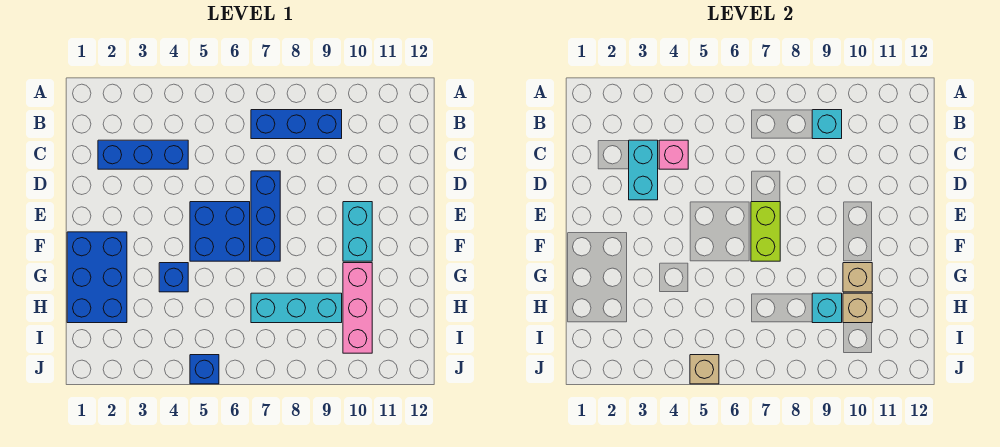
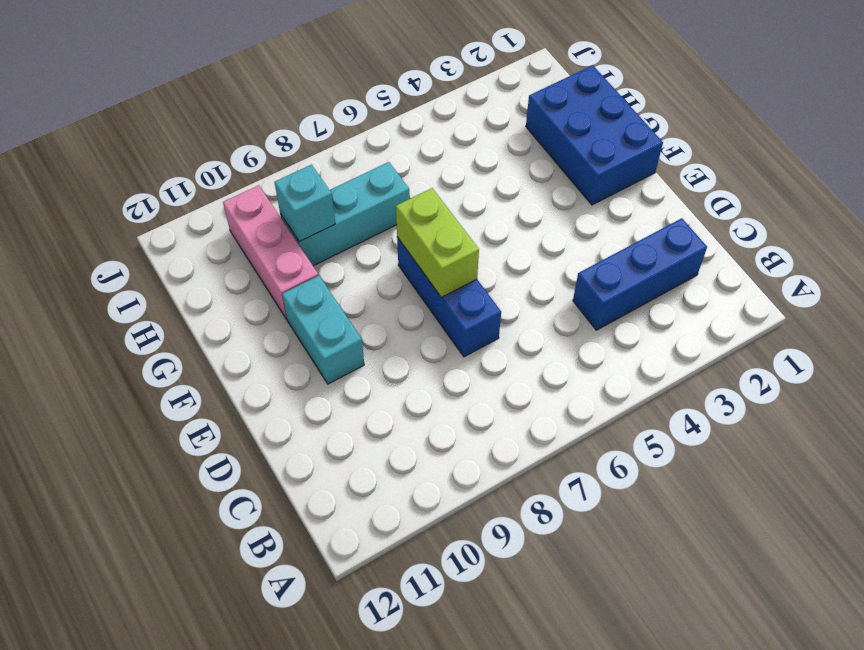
none -> blue 1x3 brick [251,110,342,139]
none -> blue 2x2 brick [190,202,250,261]
none -> blue 1x1 brick [159,263,188,292]

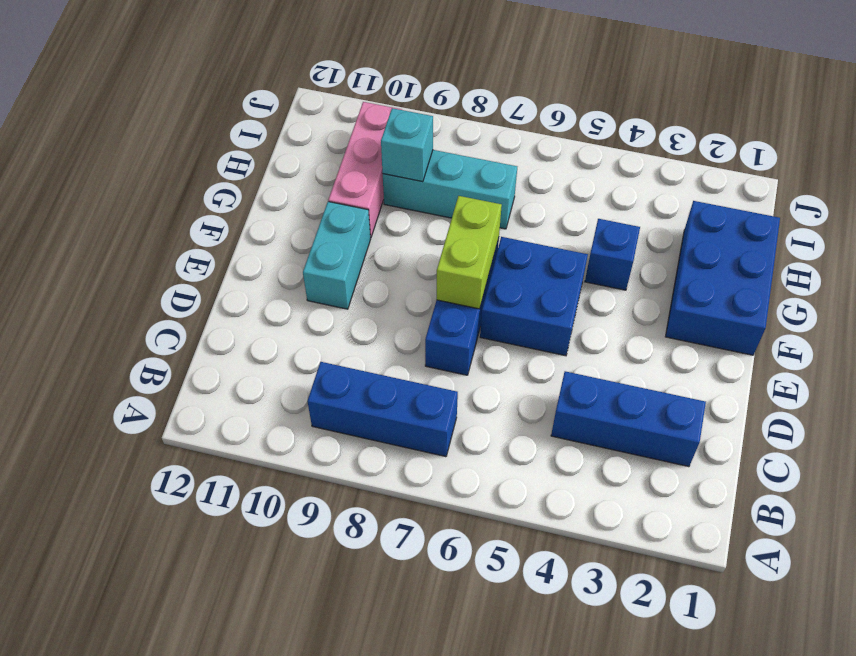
none -> blue 1x1 brick [190,355,219,384]
none -> cyan 1x1 brick [812,110,842,139]
none -> cyan 1x2 brick [629,140,658,200]

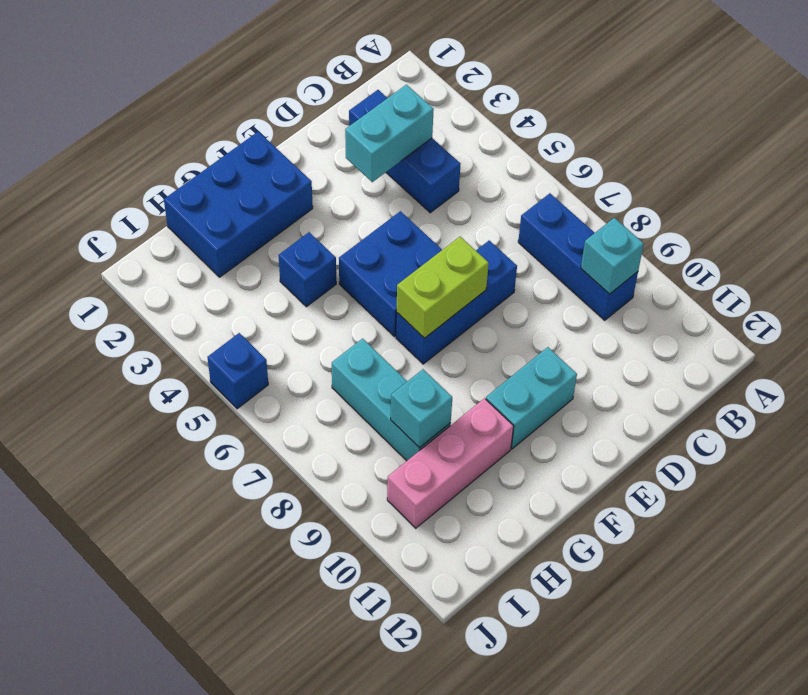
none -> pink 1x1 brick [659,140,688,169]
none -> tan 1x1 brick [843,263,872,292]
none -> tan 1x1 brick [843,293,872,323]

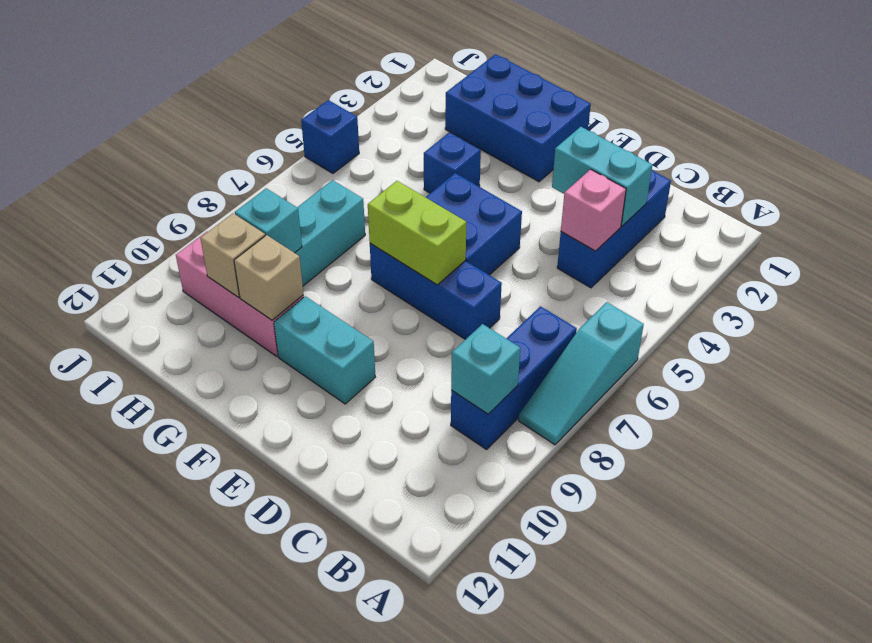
cyan 1x3 slope [519,302,644,445] -> none
none -> tan 1x1 brick [690,355,719,384]

